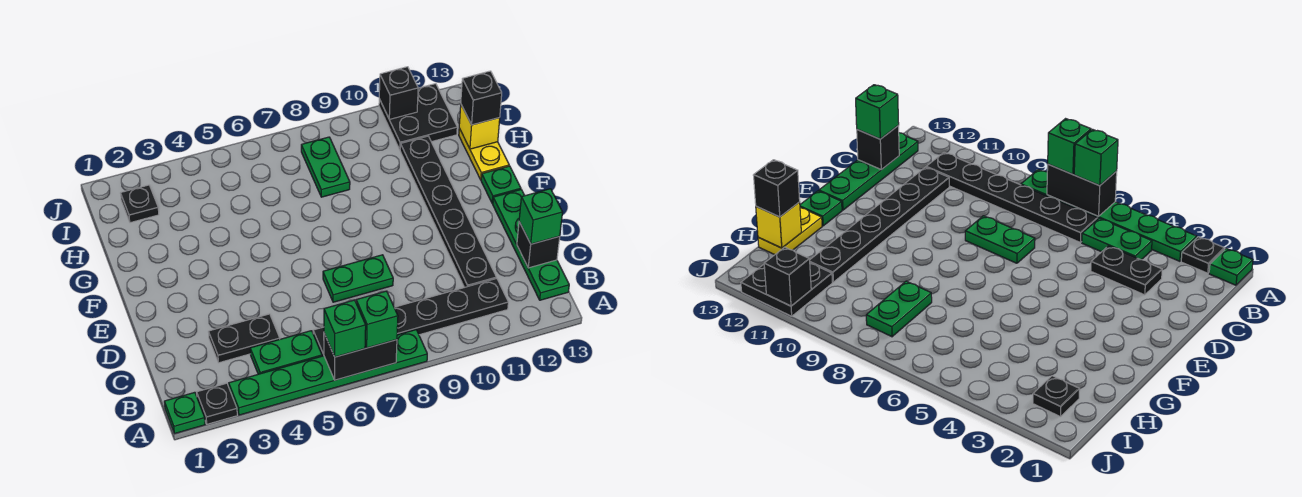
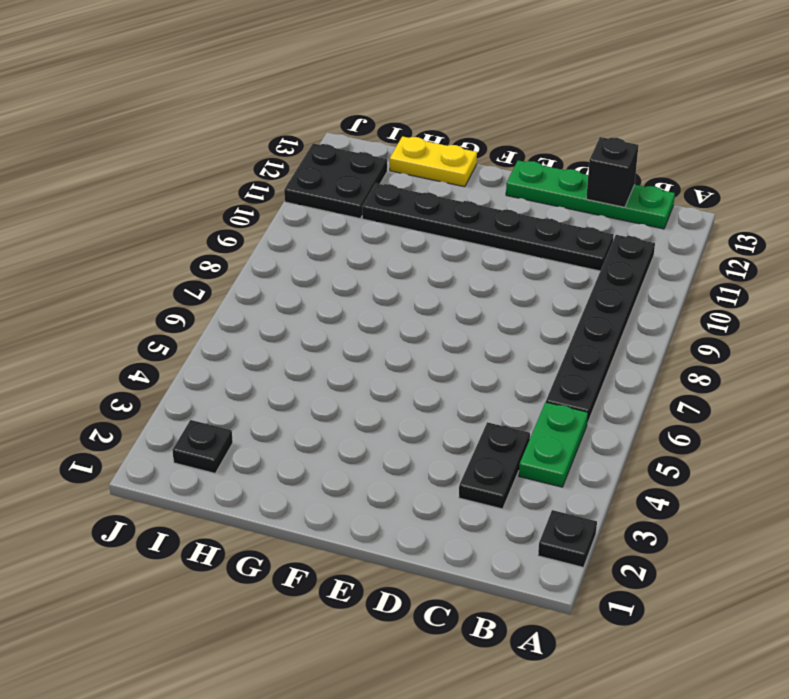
none -> green 1x1 plate [164,392,205,433]
none -> green 1x6 plate [229,330,427,415]
none -> green 1x2 plate [323,255,393,302]

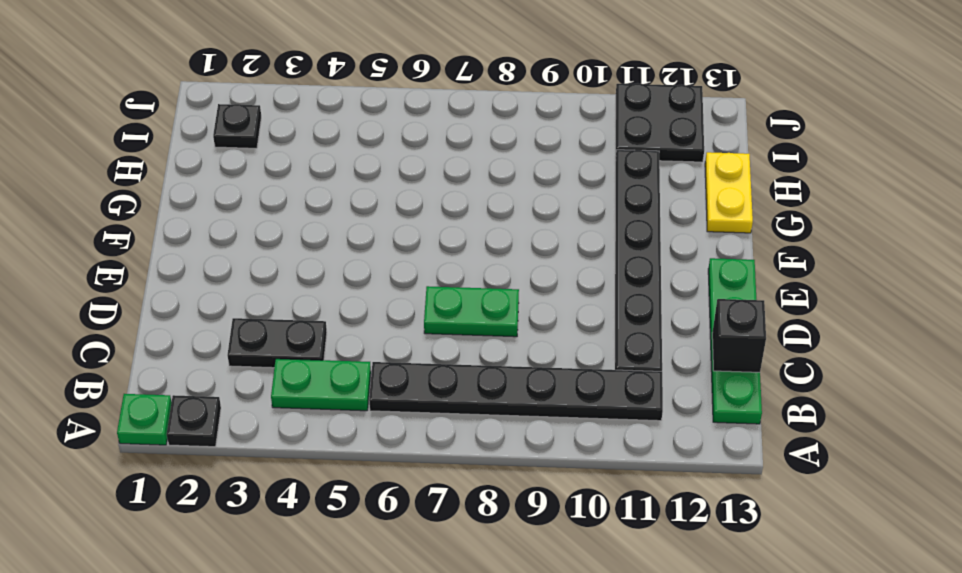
none -> green 1x6 plate [229,330,427,415]
none -> green 1x1 plate [481,166,521,204]
none -> green 1x2 plate [301,137,350,197]

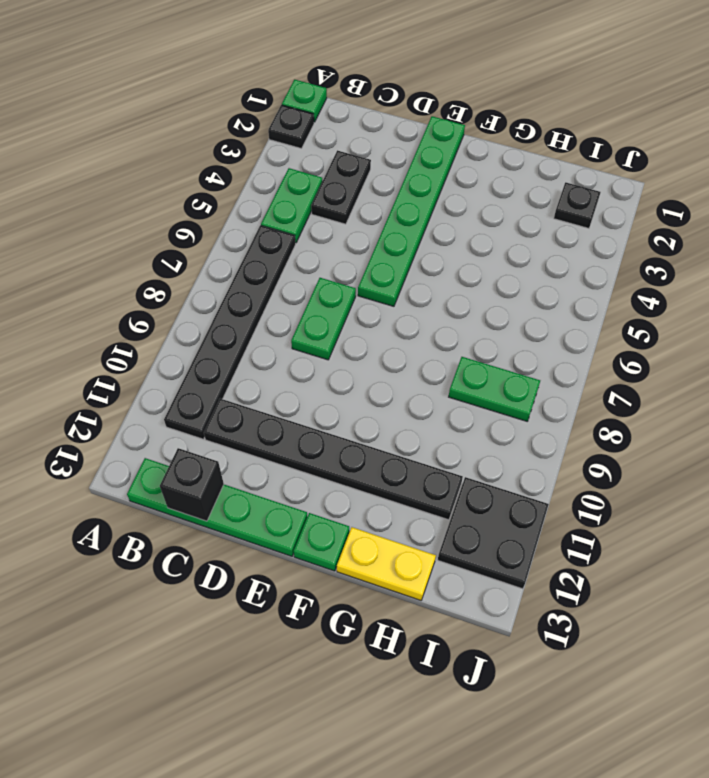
green 1x6 plate [358,116,465,306] -> green 1x6 plate moved to [229,330,427,415]
none -> black 1x2 brick [324,334,397,380]
none -> yellow 1x1 brick [459,105,500,149]
none -> black 1x1 brick [379,67,418,119]

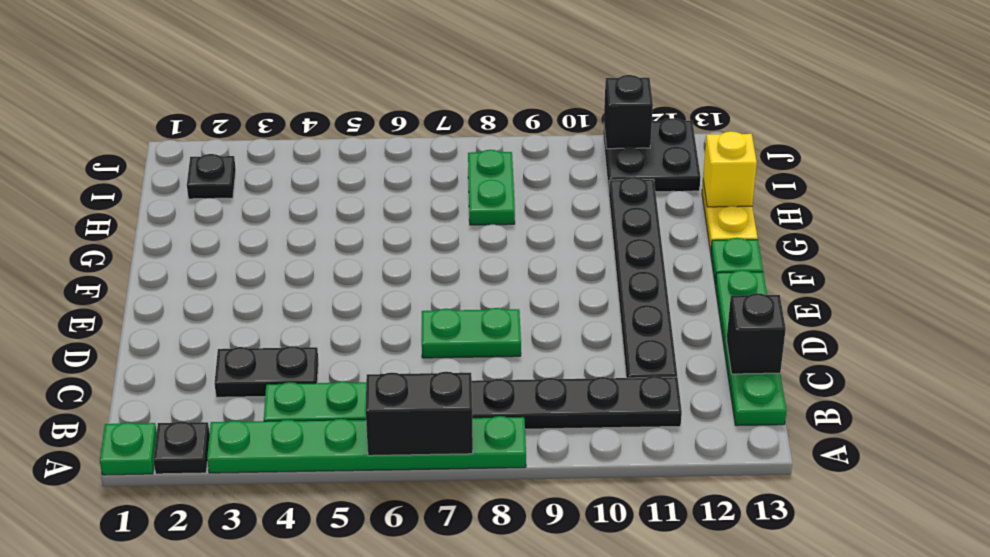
none -> green 1x1 brick [324,300,366,357]
none -> green 1x1 brick [356,291,398,348]
none -> green 1x1 brick [519,189,563,244]

